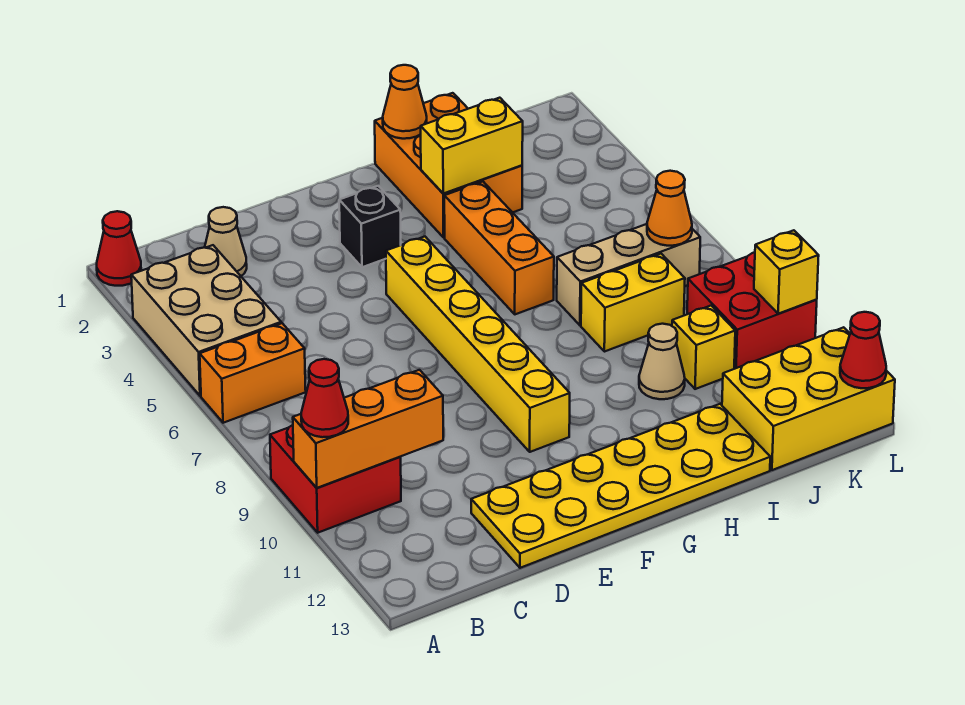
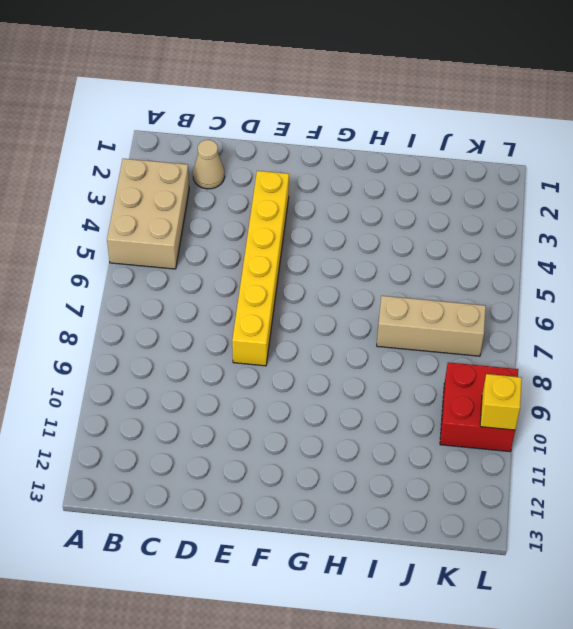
yellow 1x6 brick [232,171,289,366] -> yellow 1x6 brick moved to [386,237,570,452]
none -> red 1x1 cone [97,211,141,286]
none -> orange 1x2 brick [200,323,306,423]
none -> red 2x2 brick [270,425,401,533]

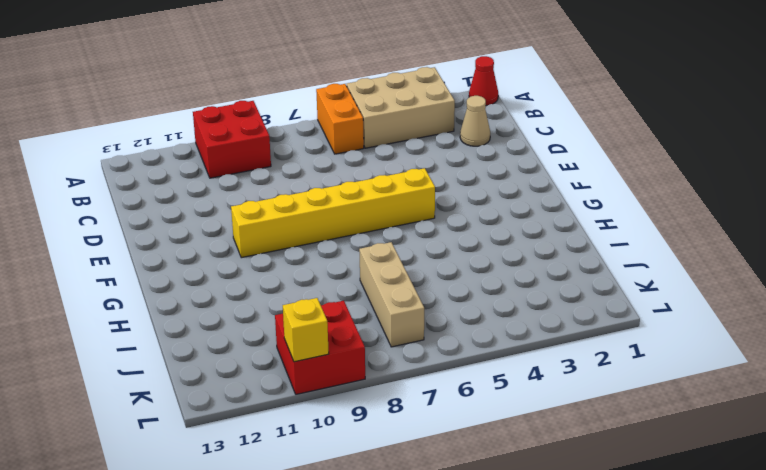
none -> yellow 2x6 plate [471,404,770,568]
none -> black 1x1 brick [339,186,401,267]
none -> orange 2x3 brick [375,93,522,238]

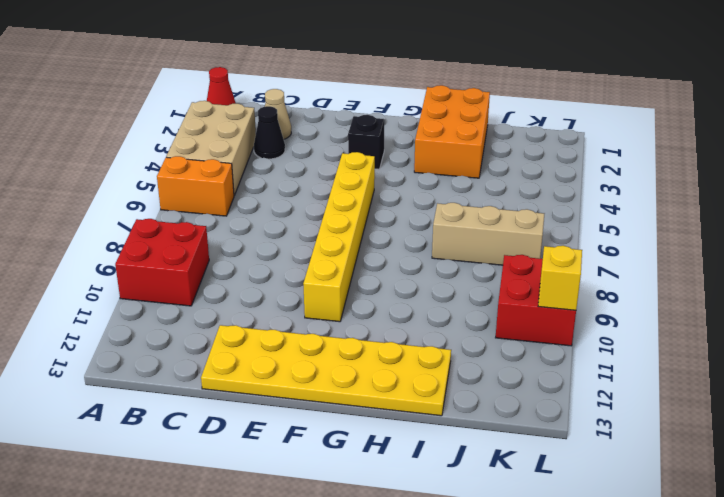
black 1x1 cone [254,106,285,159] -> none
none -> orange 1x3 brick [444,182,554,314]
none -> yellow 1x2 brick [581,254,685,352]
none -> tan 1x1 cone [639,324,685,399]

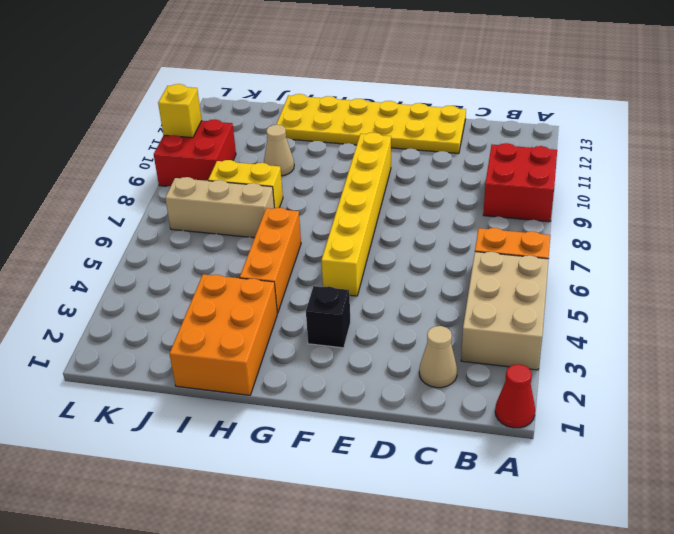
none -> yellow 1x1 brick [672,306,735,389]
none -> yellow 2x3 brick [722,327,895,470]
none -> orange 1x3 brick [293,370,443,488]

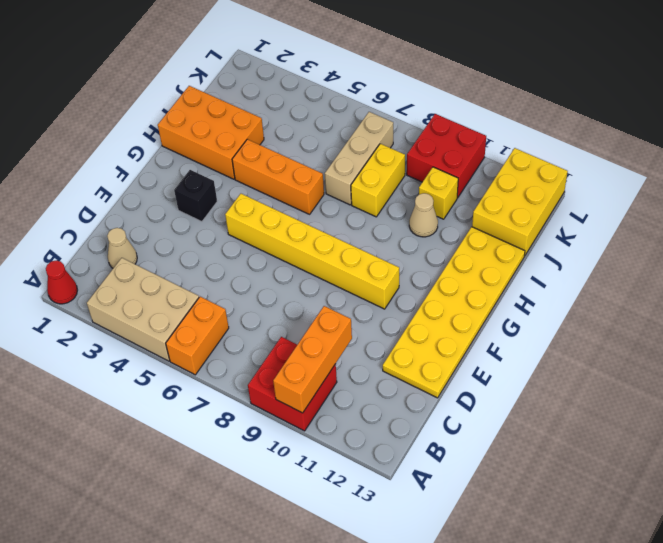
none -> orange 1x1 cone [383,65,427,139]
none -> yellow 1x2 brick [421,98,523,194]
none -> orange 1x1 cone [647,171,692,246]

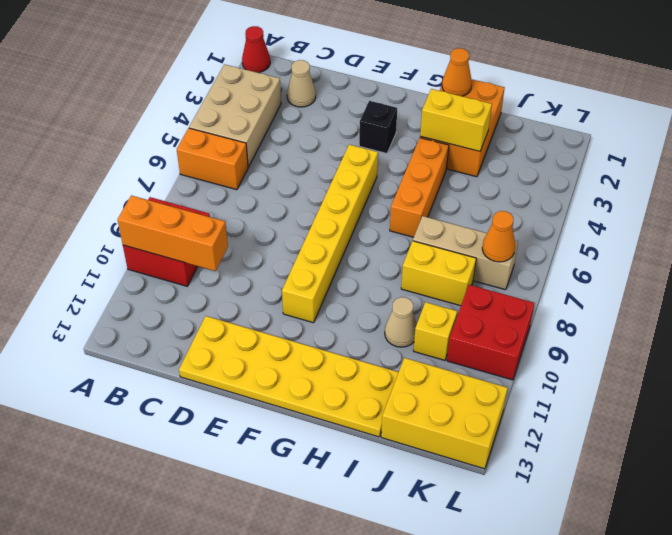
none -> yellow 1x1 brick [754,230,819,314]
none -> red 1x1 cone [840,312,886,388]
none -> red 1x1 cone [301,359,348,437]

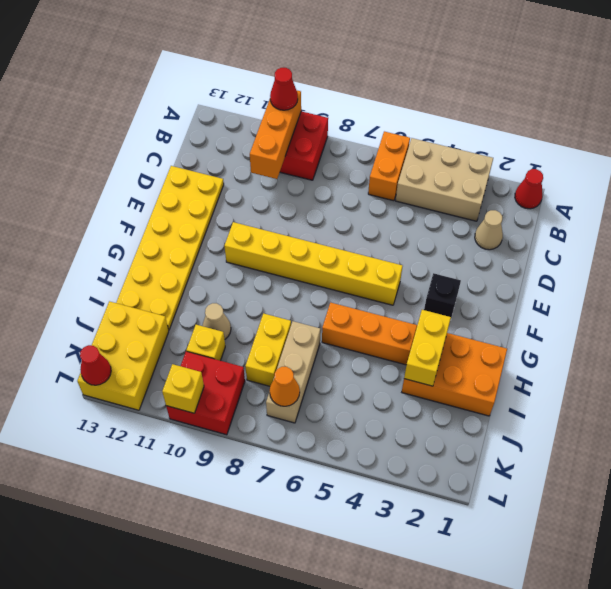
none -> orange 1x1 cone [383,65,427,139]

